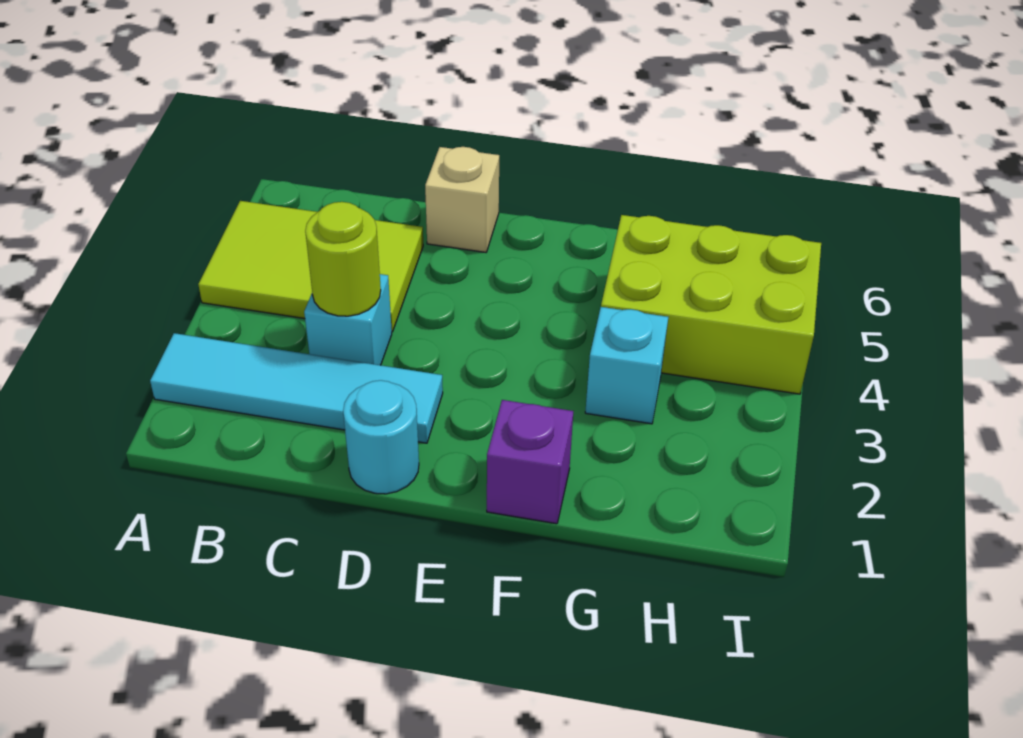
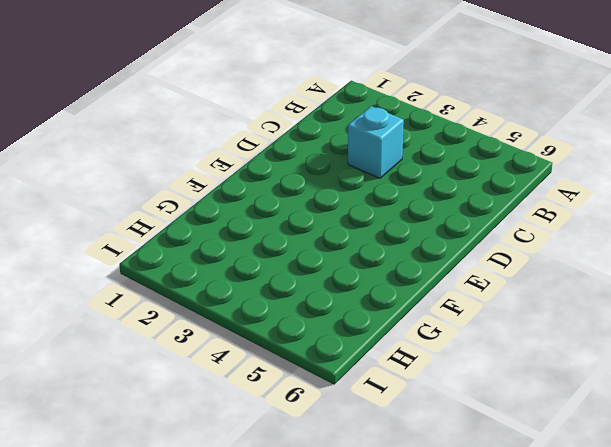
none -> cyan 1x4 tile [150,333,443,443]
none -> lime 2x3 tile [198,201,423,332]

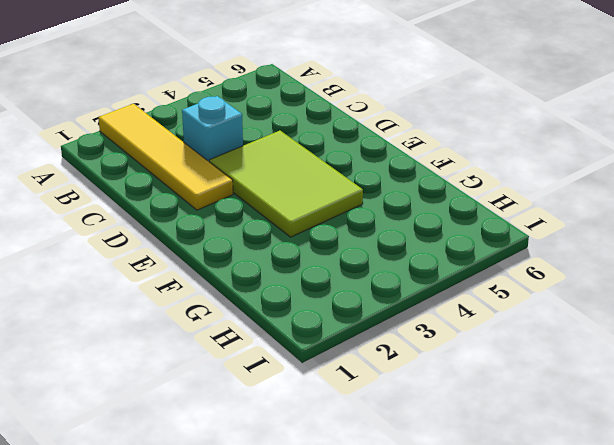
yellow 1x4 tile [98,104,233,210] -> cyan 1x4 tile [150,333,443,443]
lime 2x3 tile [209,131,363,237] -> lime 2x3 tile moved to [198,201,423,332]
none -> cyan 1x1 round brick [343,380,419,494]
none -> tan 1x1 brick [425,147,499,252]

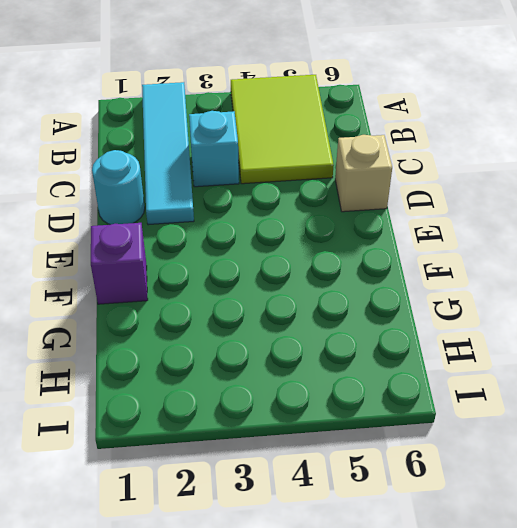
none -> cyan 1x1 brick [585,307,668,424]
none -> lime 2x3 brick [601,215,821,394]

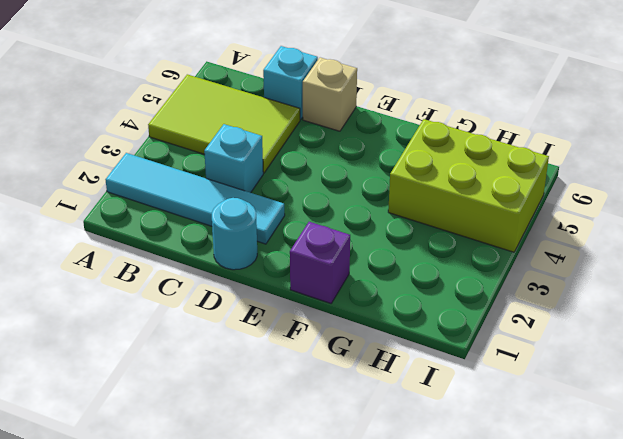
cyan 1x1 brick [263,46,318,119] -> cyan 1x1 brick moved to [585,307,668,424]
none -> lime 1x1 round brick [305,202,381,316]

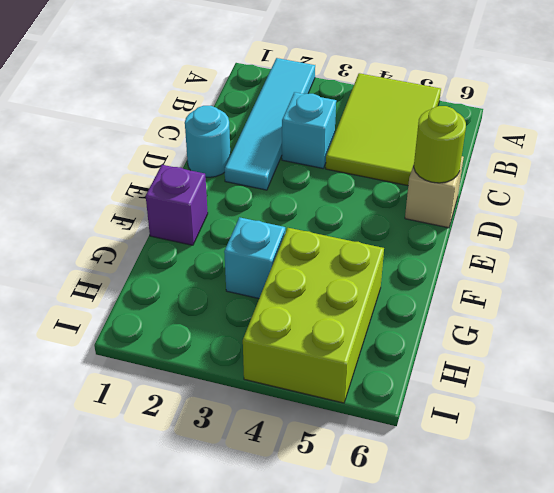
lime 1x1 round brick [414,106,466,183] -> lime 1x1 round brick moved to [305,202,381,316]

